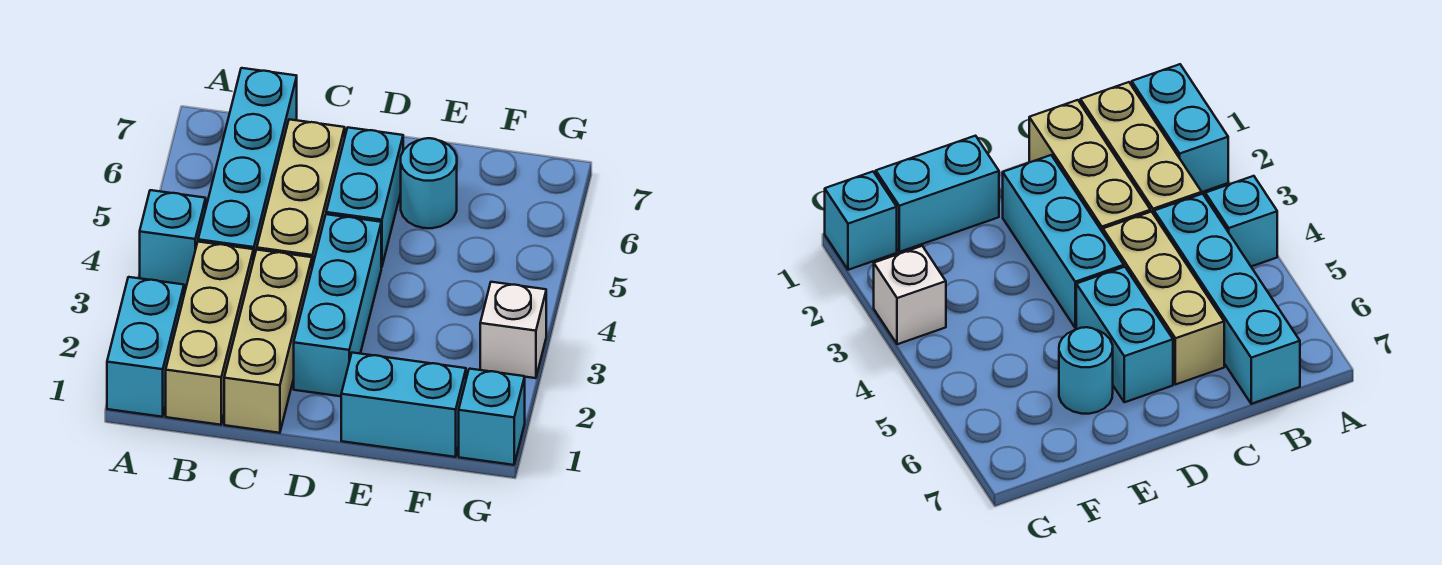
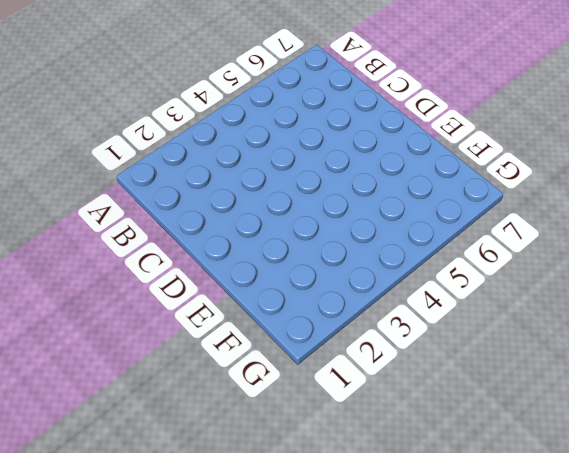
none -> cyan 1x2 brick [107,277,184,417]
none -> cyan 1x1 brick [140,190,206,285]
none -> tan 1x3 brick [166,242,253,425]

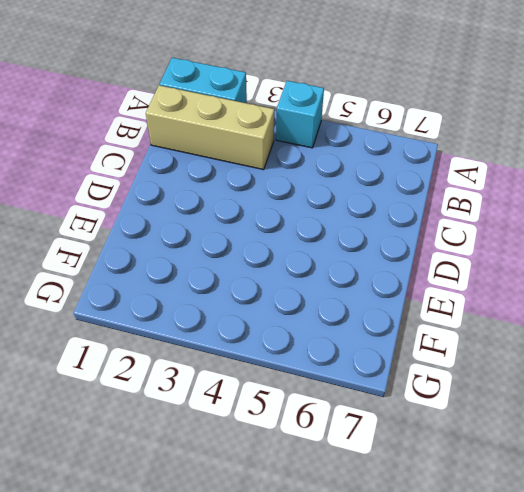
none -> cyan 1x4 brick [198,68,297,260]
none -> tan 1x3 brick [224,250,312,433]
none -> tan 1x3 brick [257,119,345,267]

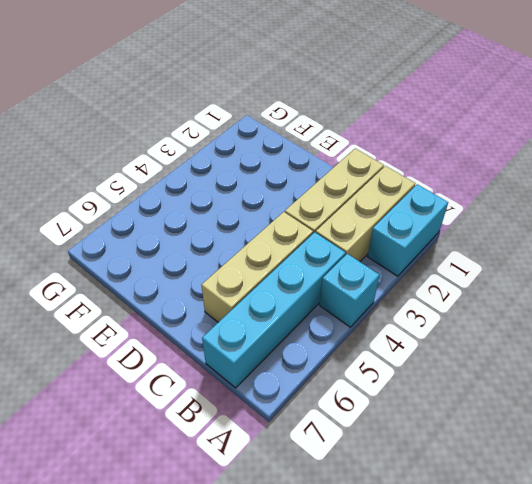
none -> cyan 1x3 brick [294,214,381,396]
none -> cyan 1x2 brick [326,128,403,267]
none -> cyan 1x2 brick [341,353,466,457]

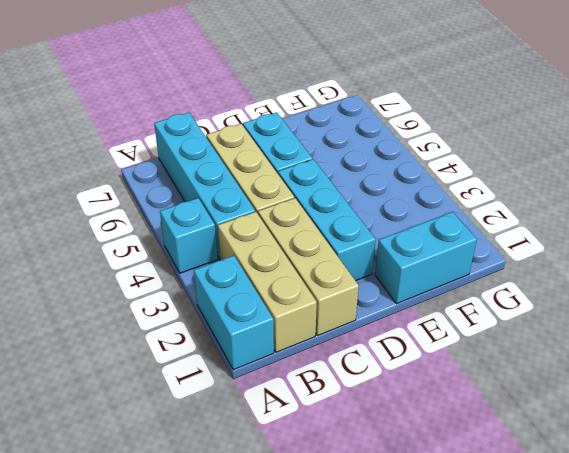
none -> cyan 1x1 round brick [401,138,457,228]
none -> cyan 1x1 brick [459,369,525,465]
none -> white 1x1 brick [480,282,546,378]

